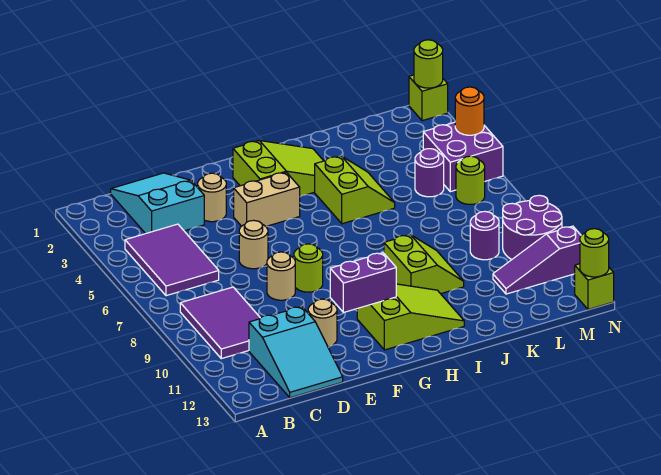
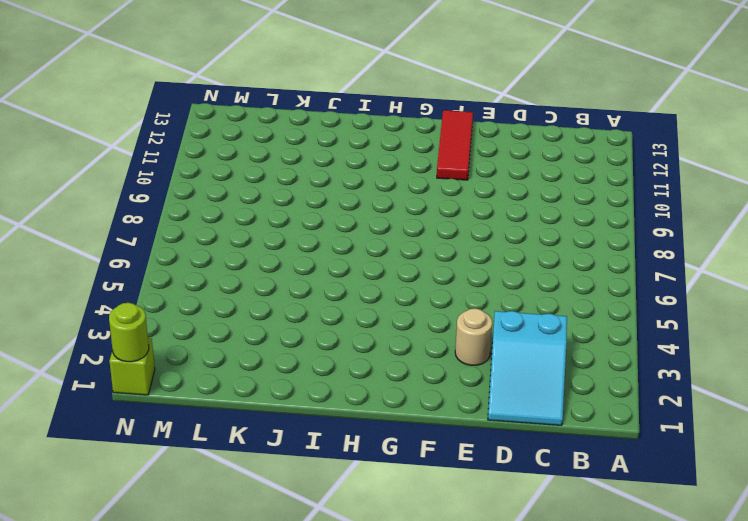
red 1x3 tile [437,110,473,180] -> none
none -> purple 2x3 tile [125,224,219,296]
none -> purple 2x3 tile [180,287,260,359]
none -> cyan 2x3 slope [249,306,343,398]

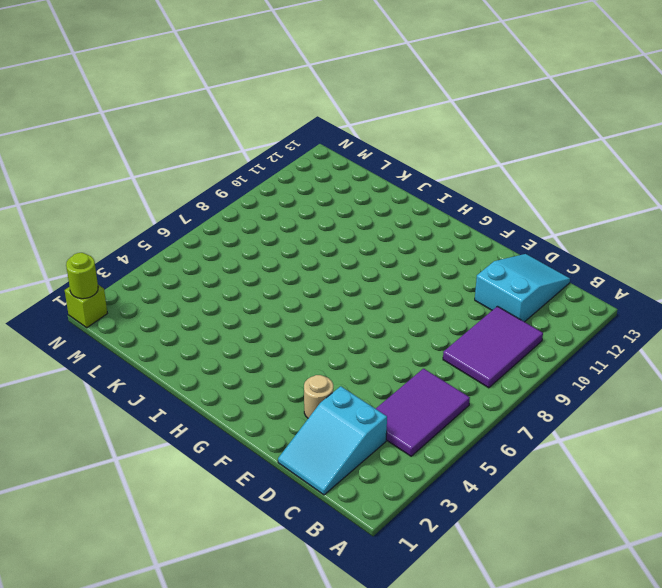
none -> tan 1x1 round brick [239,220,268,269]
none -> tan 1x1 round brick [267,252,295,300]
none -> tan 1x1 round brick [308,299,337,347]

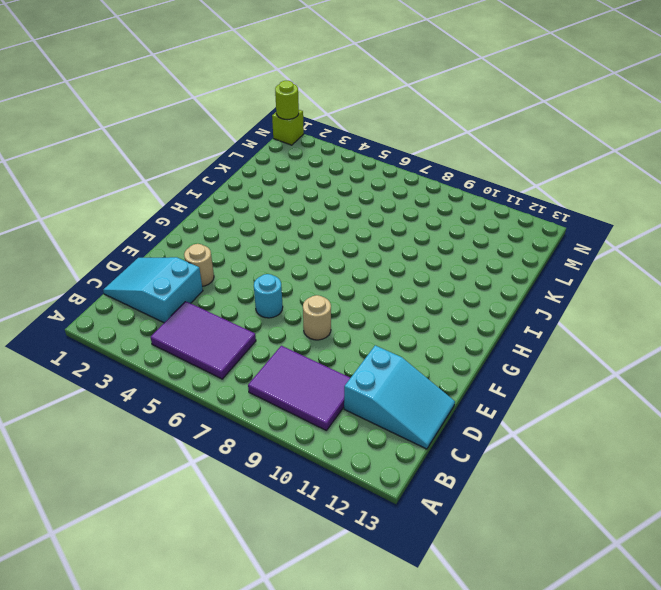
cyan 1x1 round brick [254,274,283,318] -> tan 1x1 round brick [239,220,268,269]
none -> tan 1x1 round brick [308,299,337,347]
none -> tan 1x2 brick [234,172,300,226]
none -> lime 1x1 round brick [294,244,323,292]

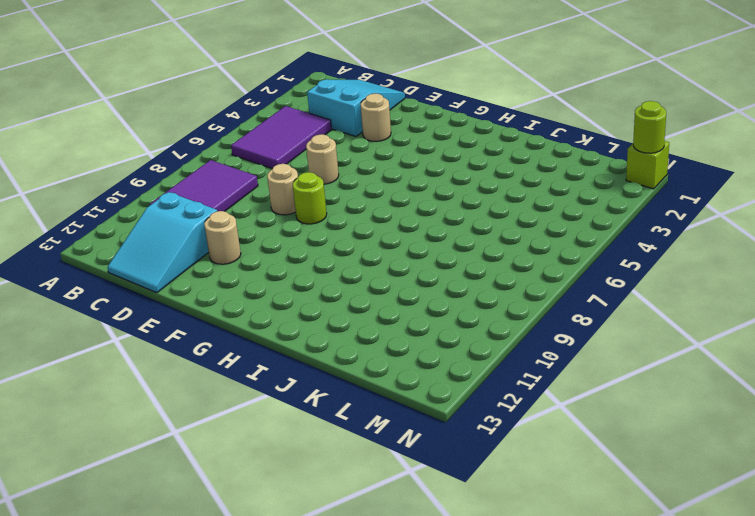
none -> tan 1x2 brick [234,172,300,226]
none -> lime 2x3 slope [233,141,323,196]
none -> lime 2x3 slope [357,284,464,350]

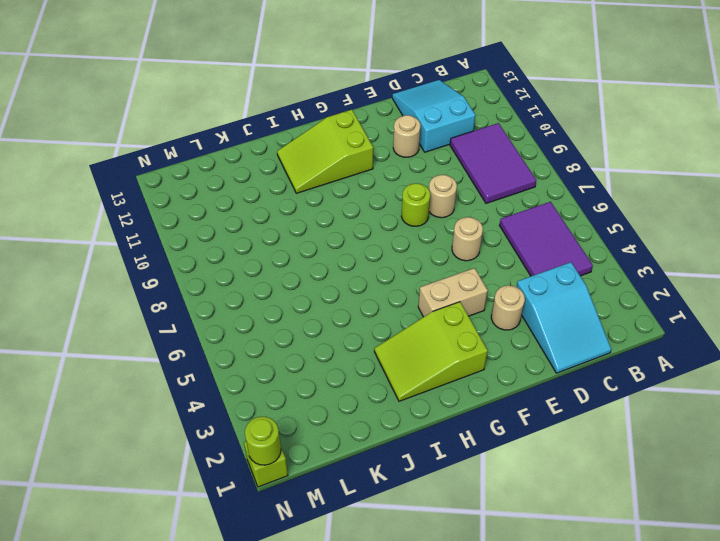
none -> lime 2x2 slope [315,156,395,224]
none -> lime 2x2 slope [384,235,464,294]
none -> purple 1x1 round brick [415,149,444,197]

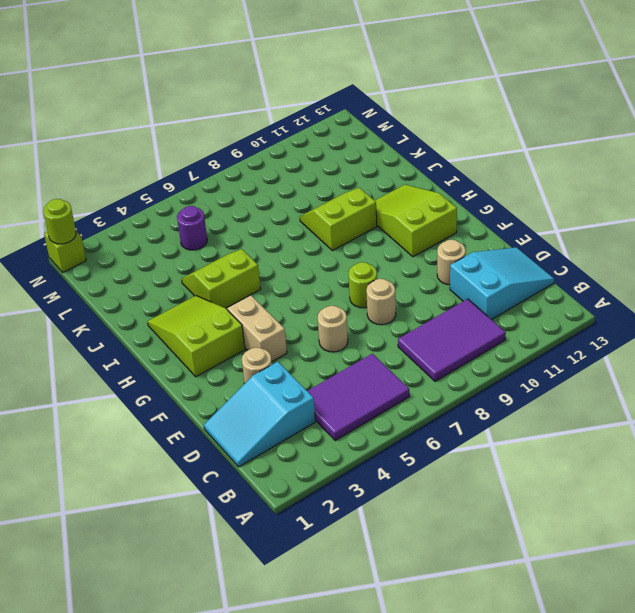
none -> purple 1x1 round brick [470,212,499,260]
none -> purple 1x3 slope [493,226,581,294]
none -> purple 2x2 brick [423,122,503,192]

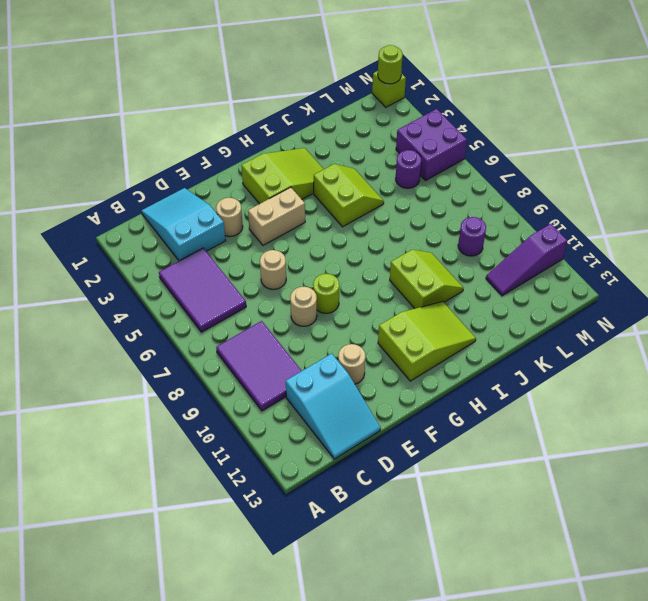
none -> lime 1x1 round brick [456,156,485,204]
none -> purple 2x2 round brick [503,195,562,260]
none -> lime 1x1 brick [575,264,614,309]

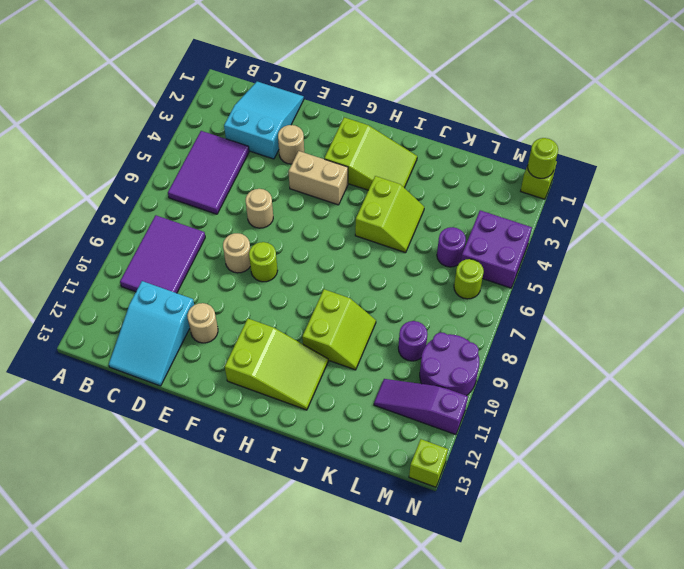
none -> purple 1x2 brick [330,253,396,313]
none -> orange 1x1 round brick [455,87,484,135]
none -> lime 1x1 round brick [580,229,609,277]

